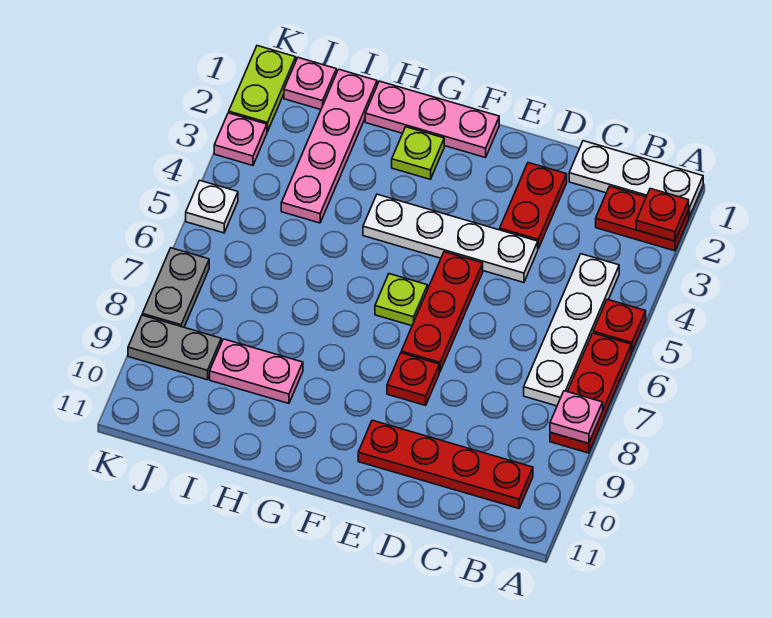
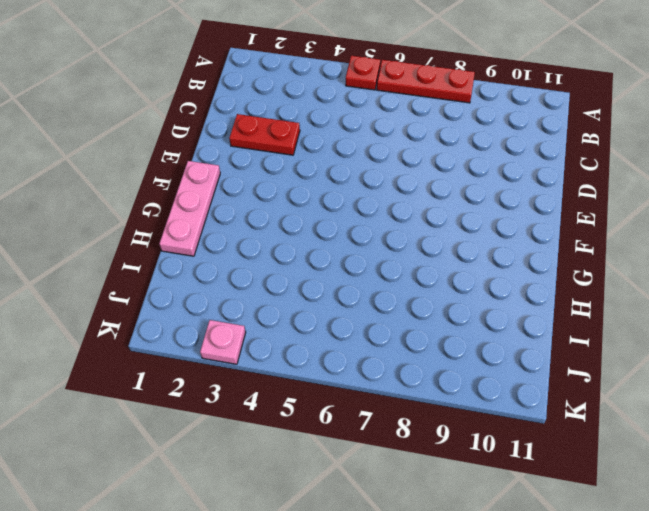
none -> white 1x3 plate [569,141,703,217]
none -> red 1x2 plate [596,186,689,251]
none -> white 1x4 plate [524,254,619,406]

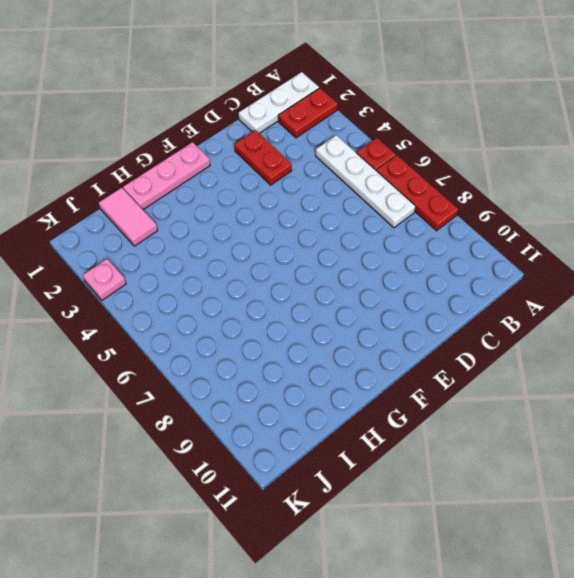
pink 1x2 tile [99,188,158,246] -> pink 1x4 plate [281,69,377,223]
none -> red 1x4 plate [358,420,533,508]
none -> white 1x4 plate [363,194,538,282]
none -> red 1x3 plate [401,252,483,372]

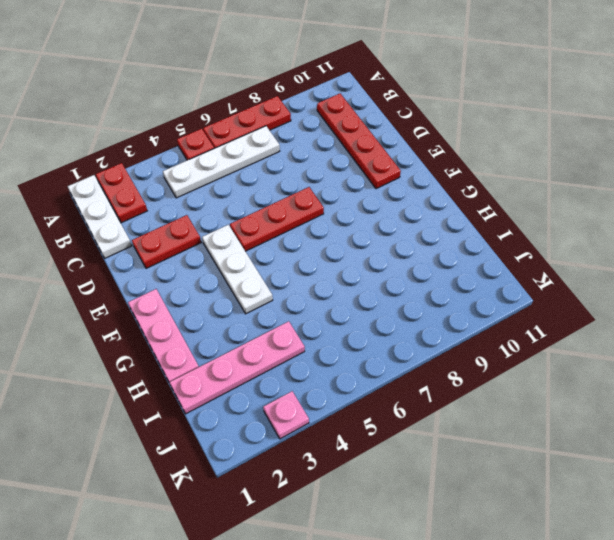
white 1x3 plate [202,225,273,314] -> white 1x4 plate [363,194,538,282]
none -> red 1x1 plate [387,353,439,405]
none -> lime 1x1 plate [375,274,428,326]
none -> lime 1x1 plate [392,127,444,179]

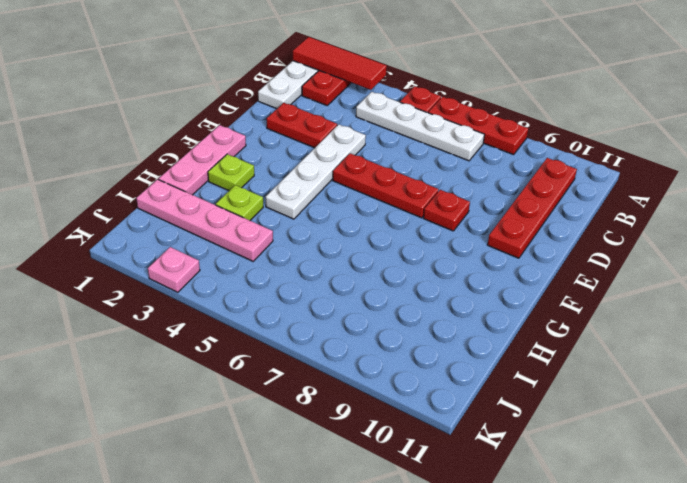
red 1x3 tile [293,37,387,90] -> red 1x1 plate [636,189,689,241]
lime 1x1 plate [216,185,263,220] -> lime 1x1 plate moved to [375,274,428,326]
none -> pink 1x2 plate [210,339,303,403]
none -> pink 1x1 plate [284,58,336,110]
none -> grey 1x2 plate [128,315,221,380]

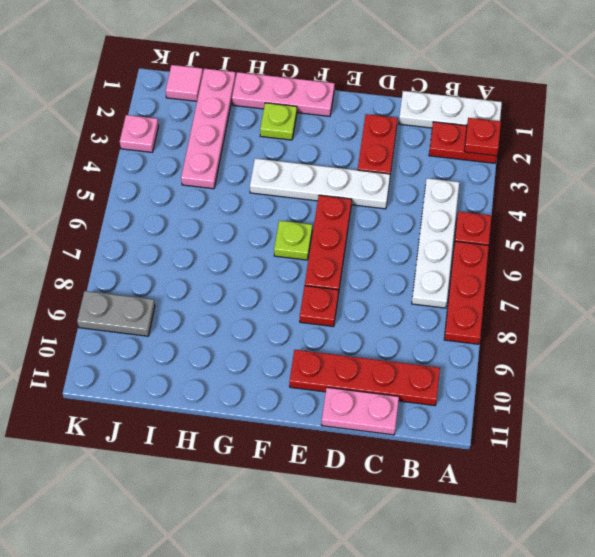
pink 1x2 plate [322,387,399,435] -> pink 1x2 plate moved to [210,339,303,403]
pink 1x1 tile [166,65,203,101] -> pink 1x1 plate [284,58,336,110]
none -> lime 1x2 plate [229,46,296,132]
none -> white 1x1 plate [186,180,238,233]
none -> grey 1x2 plate [142,248,209,327]

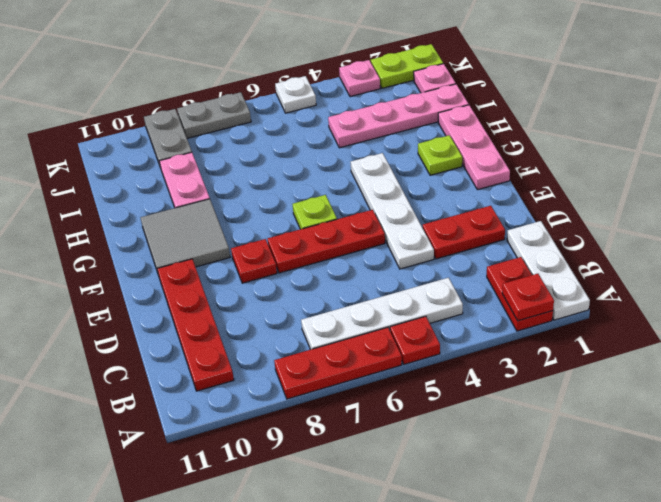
grey 2x2 tile [141,199,230,273] -> none
none -> pink 1x1 plate [550,391,603,443]

